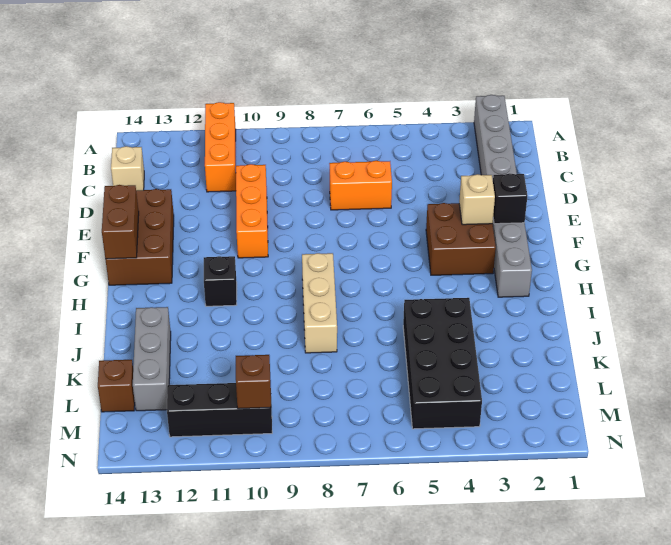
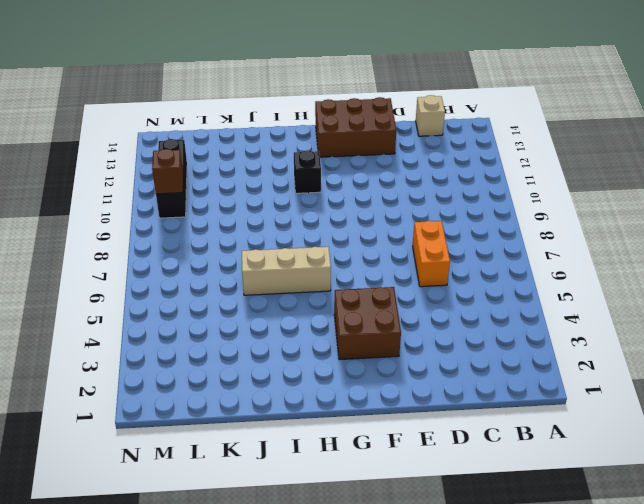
tan 1x3 brick [242,247,331,295] -> tan 1x3 brick moved to [302,253,337,353]
none -> grey 1x8 brick [474,95,532,297]
none -> orange 1x3 brick [205,102,236,192]
none -> orange 1x3 brick [236,164,268,258]

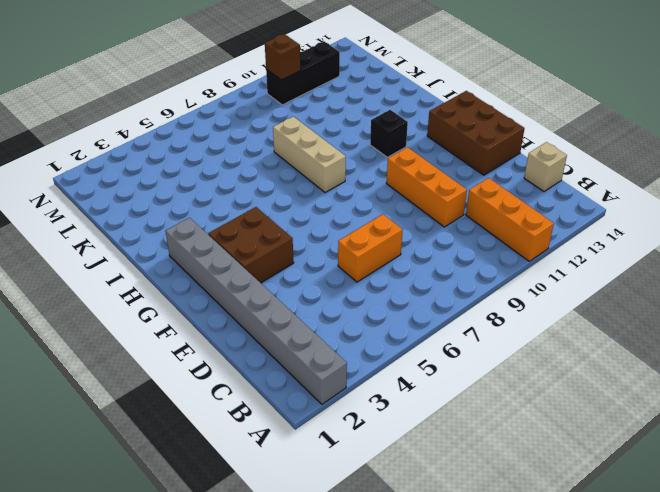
none -> black 2x4 brick [403,298,482,429]
none -> grey 1x3 brick [133,307,171,411]
none -> brown 1x1 brick [98,360,135,412]

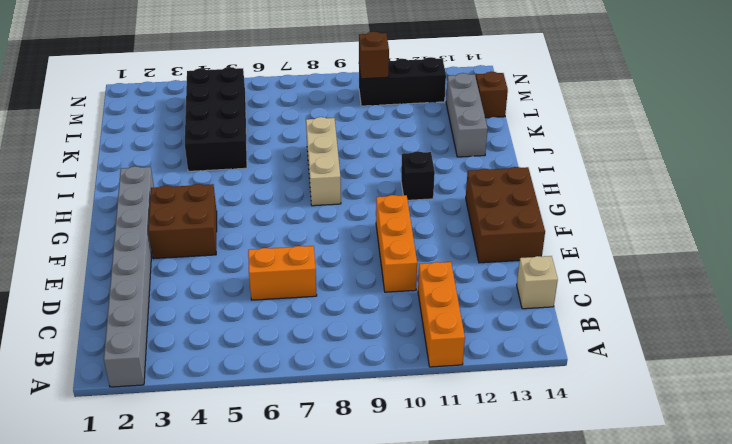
none -> black 1x1 brick [493,173,528,224]
none -> tan 1x1 brick [459,174,495,225]
none -> brown 1x2 brick [102,185,139,259]

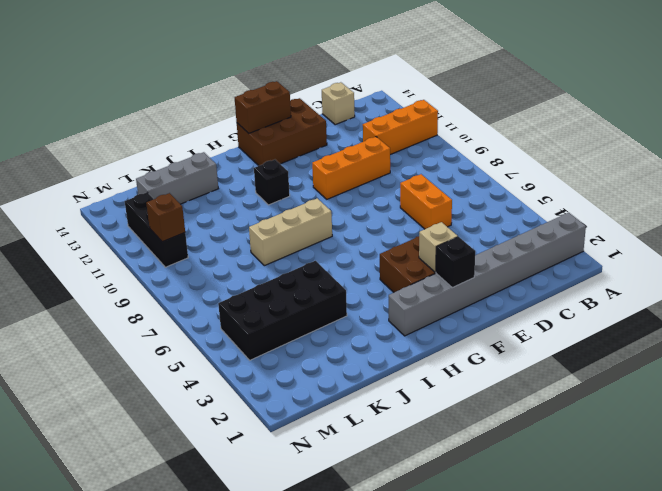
none -> brown 1x1 brick [98,360,135,412]

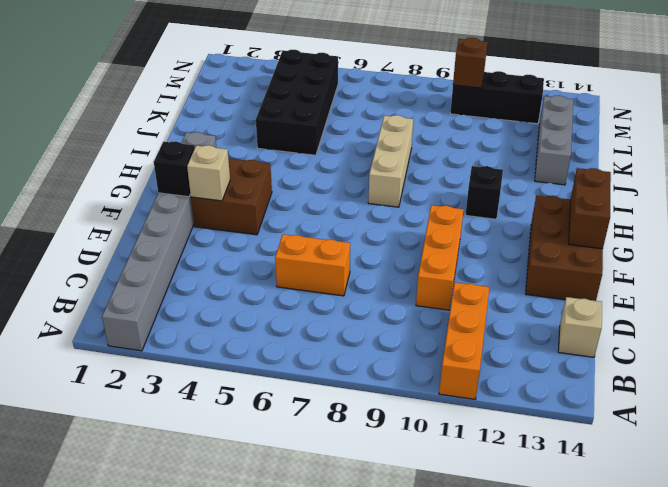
none -> brown 1x1 brick [98,360,135,412]

